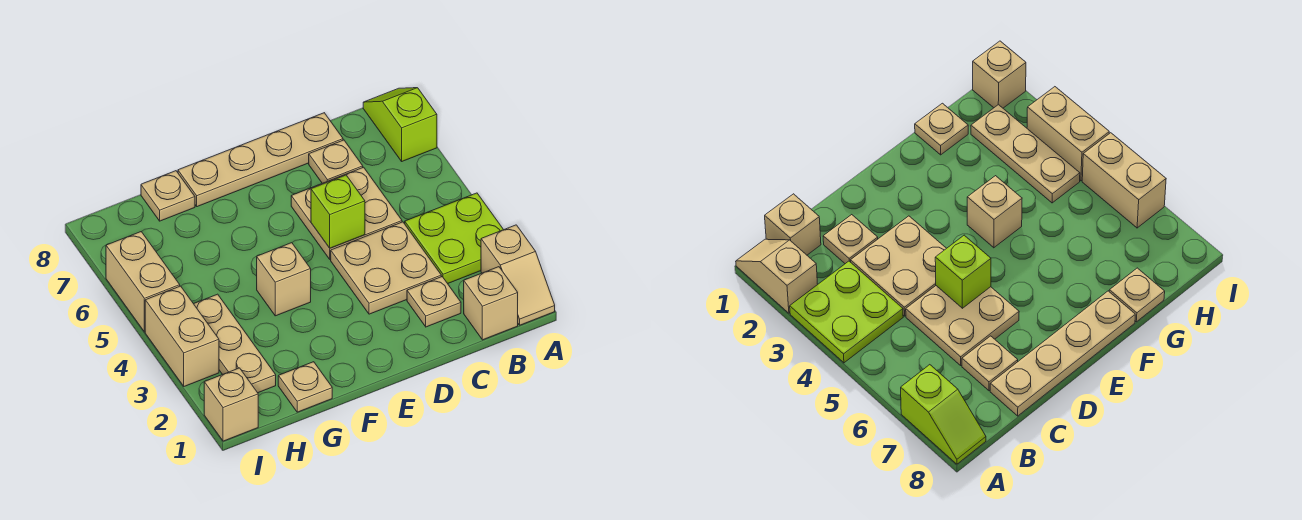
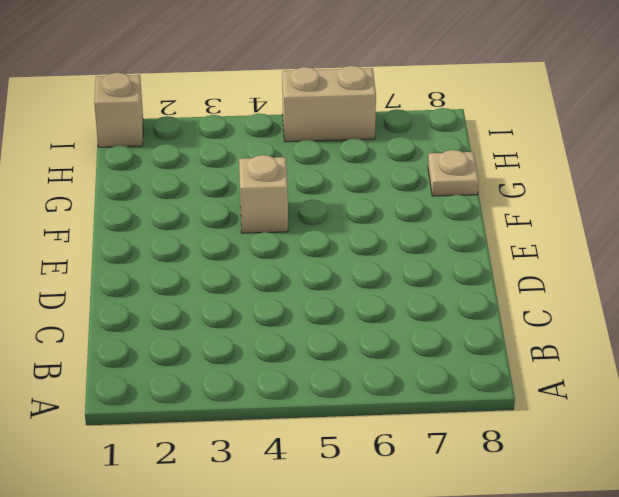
none -> tan 1x2 slope [481,225,555,325]
none -> lime 2x2 plate [405,193,504,284]
none -> lime 1x2 slope [363,88,437,161]

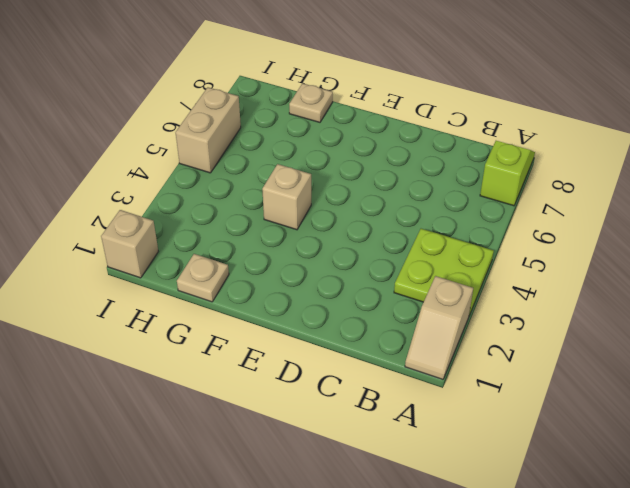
none -> tan 1x1 brick [464,267,518,340]
none -> tan 1x1 plate [407,277,461,327]
none -> tan 2x2 plate [331,222,441,314]

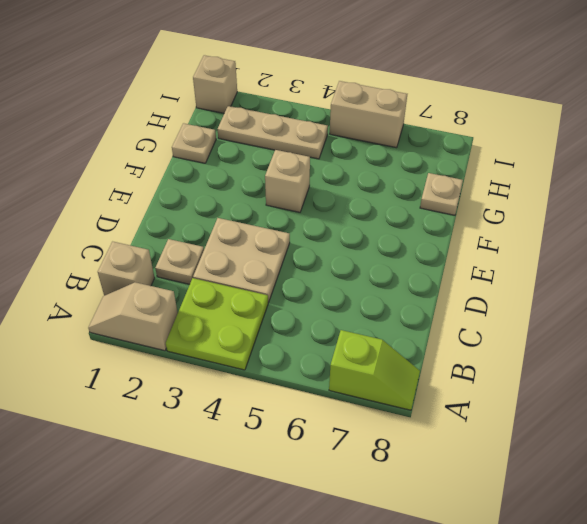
none -> tan 2x2 plate [291,167,402,259]
none -> tan 1x1 plate [309,140,363,183]
none -> tan 1x4 plate [178,113,343,207]

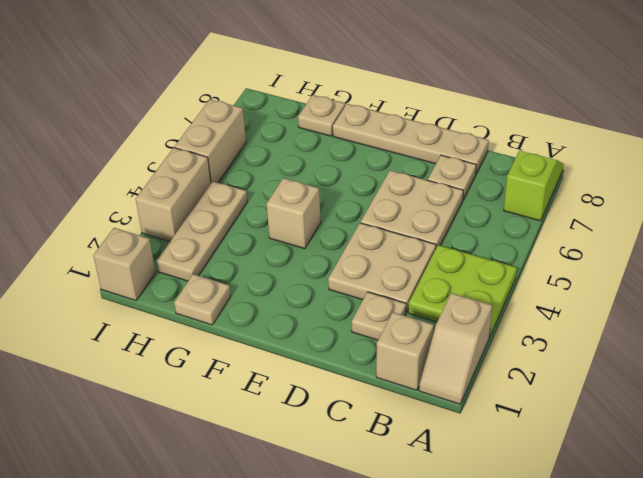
none -> lime 1x1 brick [311,175,365,248]

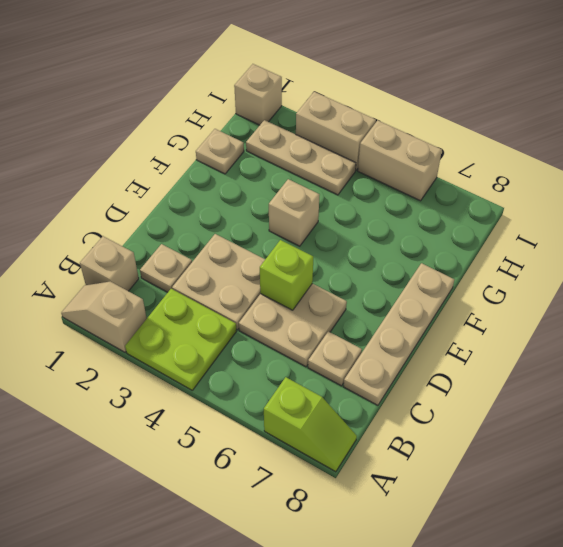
none -> tan 1x1 plate [141,171,195,221]

